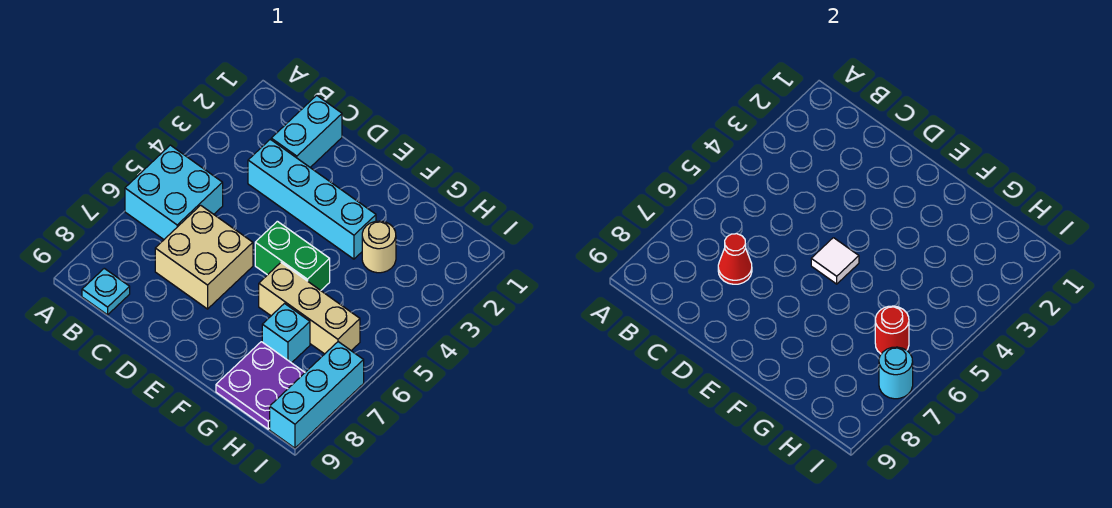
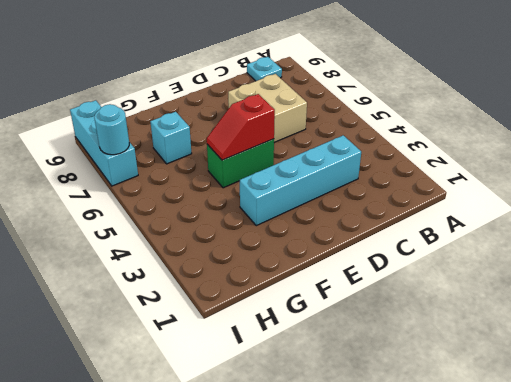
red 1x2 slope [207,94,275,160] -> white 1x1 tile [811,238,859,284]
none -> cyan 2x2 brick [125,145,223,239]
none -> cyan 1x2 brick [271,95,342,167]
none -> tan 1x3 brick [259,263,360,354]

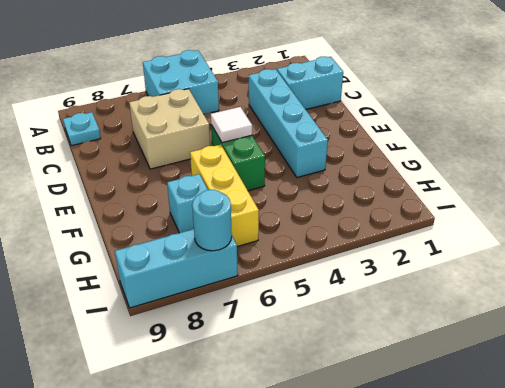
yellow 1x3 brick [190,145,259,247] -> tan 1x3 brick [259,263,360,354]
none -> tan 1x1 round brick [362,221,396,273]
none -> purple 2x2 plate [216,342,305,429]
none -> red 1x1 cone [718,234,752,284]

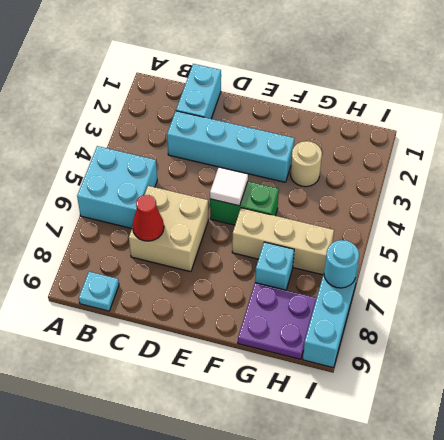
none -> red 1x1 round brick [875,306,909,354]

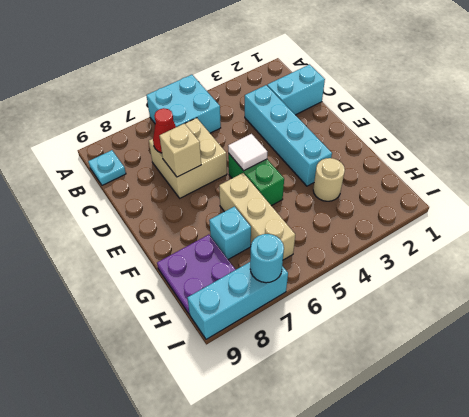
tan 1x1 brick [159,123,201,177] -> none
none -> red 1x1 round brick [875,306,909,354]

